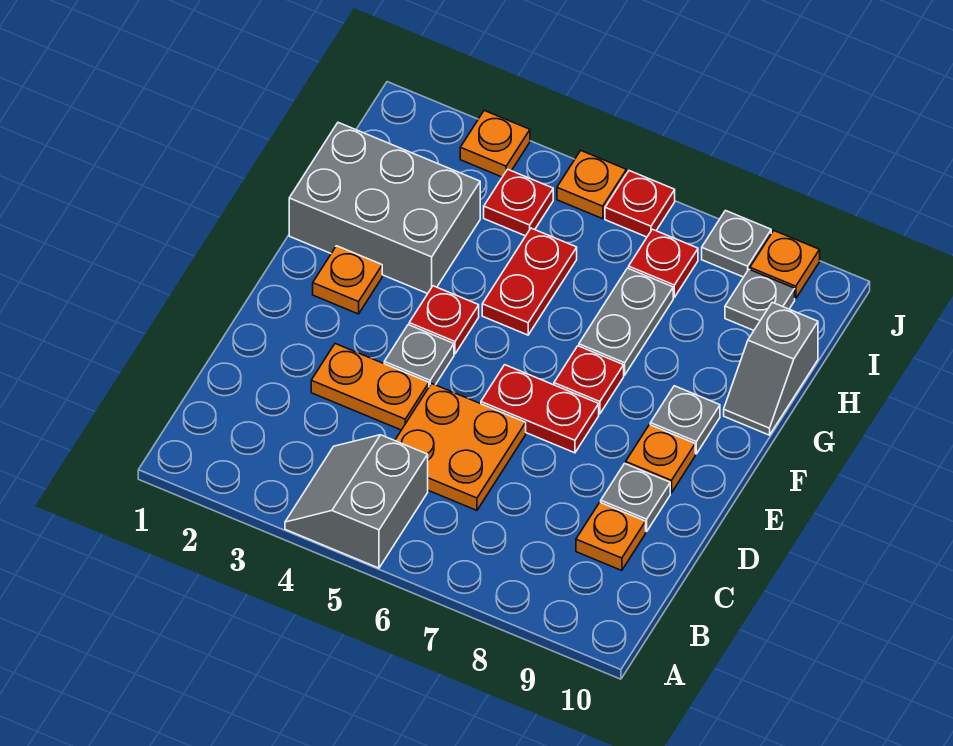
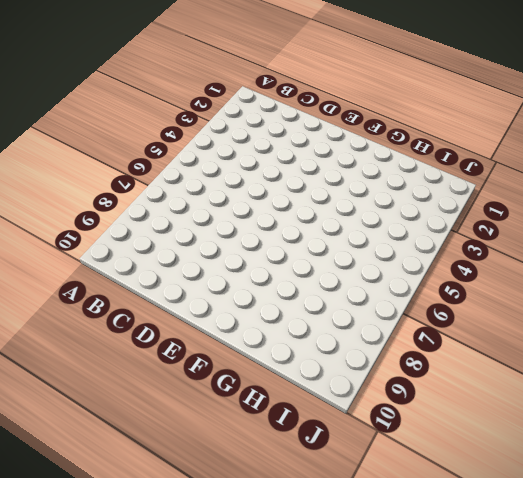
none -> grey 2x2 slope [285,435,428,568]
none -> orange 2x2 plate [395,384,526,510]
none -> orange 1x1 plate [576,502,646,571]

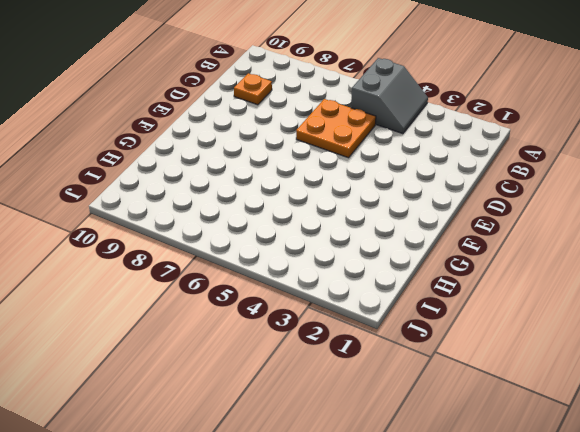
none -> orange 1x2 plate [311,344,429,430]
none -> grey 1x1 plate [601,464,670,532]
none -> grey 1x1 plate [384,325,454,386]

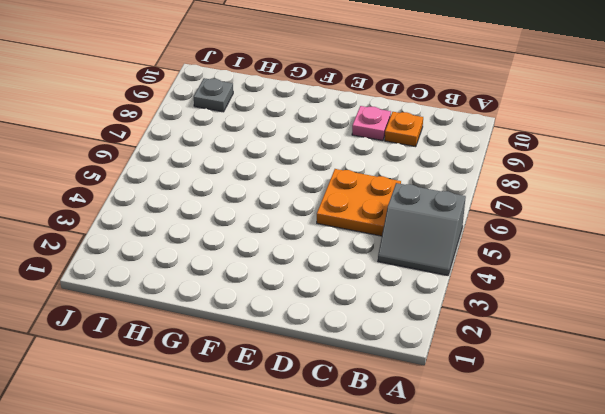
pink 1x1 plate [352,106,391,141] -> grey 1x1 plate [601,464,670,532]
none -> orange 1x2 plate [311,344,429,430]
none -> grey 1x1 plate [384,325,454,386]
none -> red 1x2 plate [481,365,599,453]

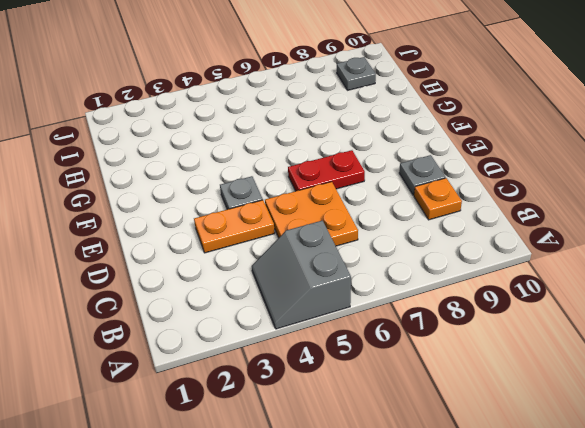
none -> orange 1x1 plate [626,425,695,493]
none -> orange 1x1 plate [313,246,382,314]
none -> red 1x1 plate [409,286,479,354]

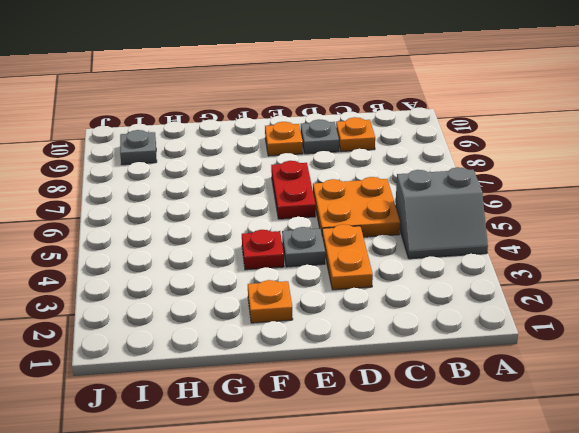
none -> red 1x1 plate [554,346,624,414]
none -> grey 1x1 plate [650,386,720,454]
none -> grey 2x3 brick [289,123,480,294]

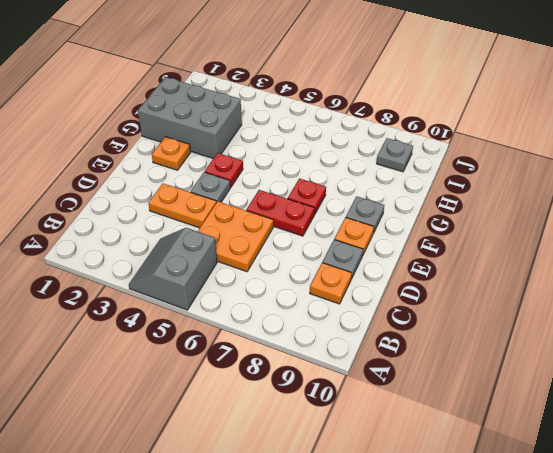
none -> red 1x2 plate [482,228,577,335]
none -> grey 1x2 plate [579,268,673,375]
none -> grey 1x2 slope [724,302,818,435]

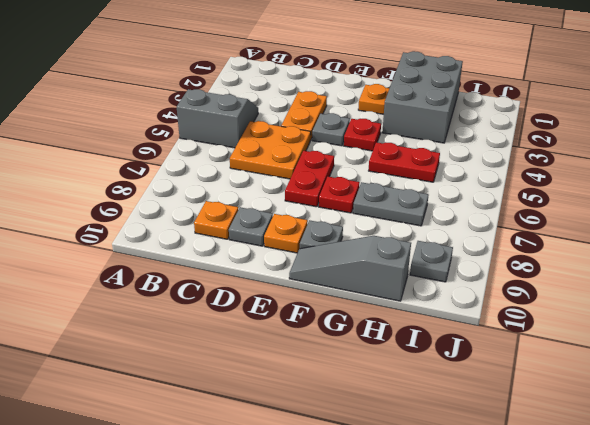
grey 1x3 slope [289,236,411,301] -> grey 1x2 slope [724,302,818,435]
none -> red 1x1 plate [484,169,553,236]
none -> red 1x1 plate [629,229,698,297]
none -> orange 1x1 plate [460,111,530,177]

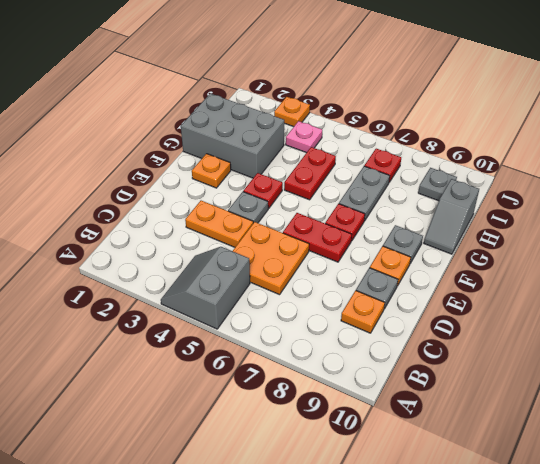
pink 1x1 plate [286,121,322,153] -> red 1x1 plate [484,169,553,236]
none -> orange 1x1 plate [557,151,626,219]
none -> red 1x1 plate [605,171,675,237]
none -> grey 1x1 plate [702,211,771,277]

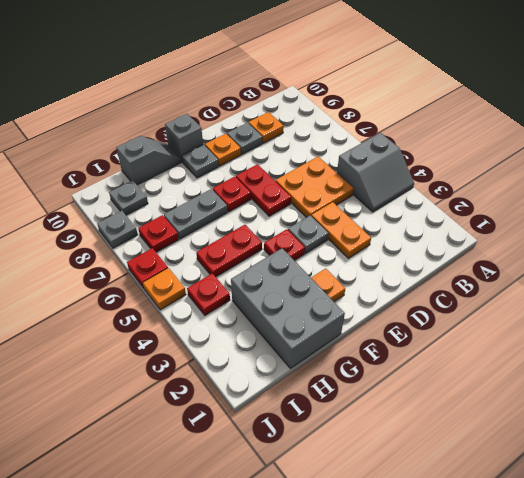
grey 1x1 brick [165,114,203,162] -> none
none -> orange 1x1 plate [460,111,530,177]
none -> orange 1x1 plate [750,231,820,299]

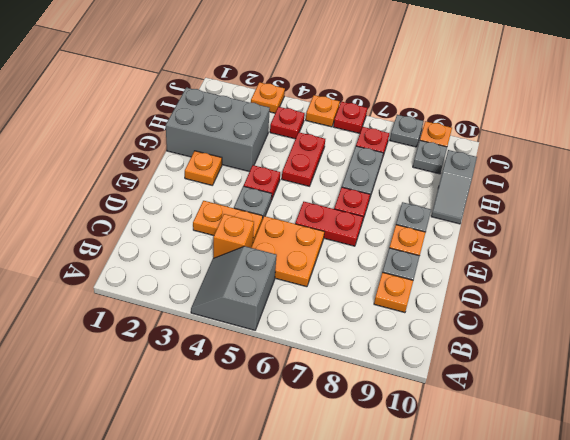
orange 1x1 brick [213,214,254,258] -> none

